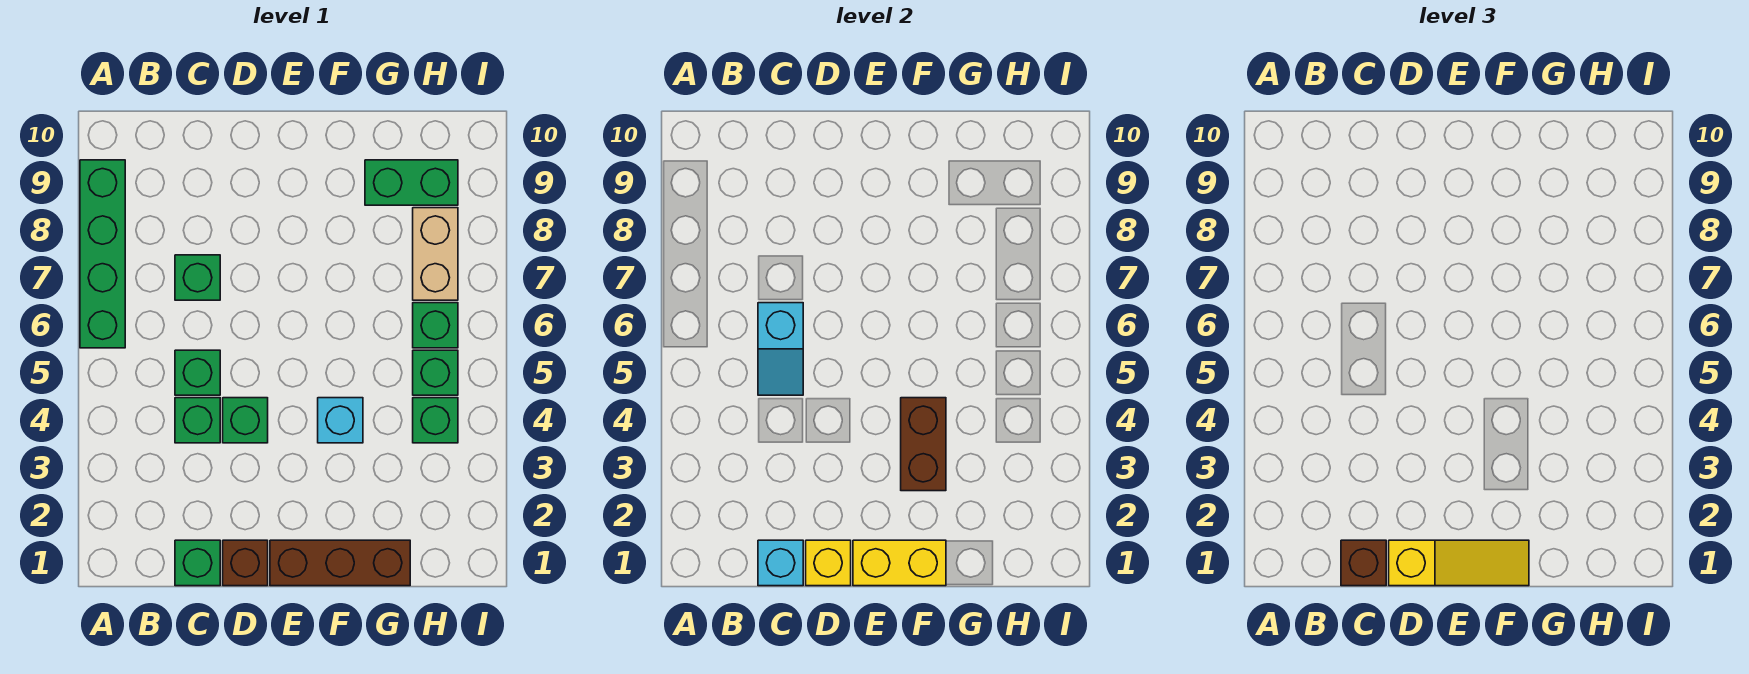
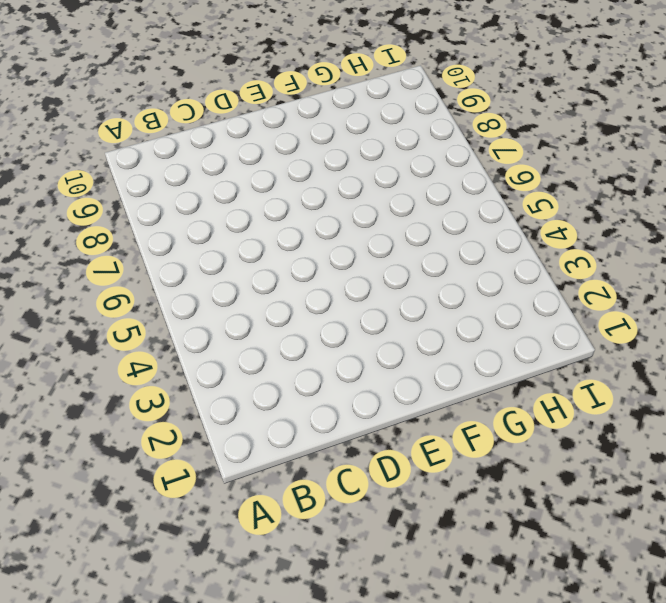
none -> green 1x4 brick [80,160,125,348]
none -> green 1x1 brick [175,540,220,586]
none -> green 1x1 brick [175,398,220,443]

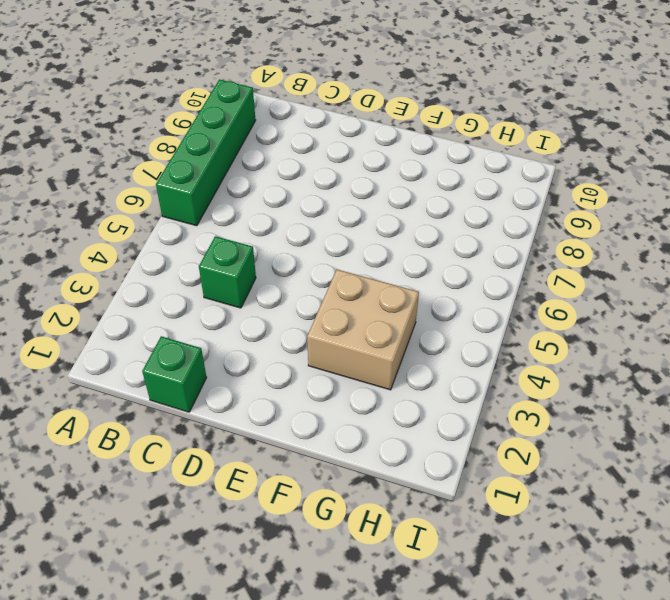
tan 2x2 brick [307,270,419,390] -> cyan 1x1 brick [318,398,363,443]
none -> green 1x1 brick [175,350,220,395]
none -> green 1x1 brick [175,255,220,300]
none -> brown 1x1 brick [223,540,268,586]

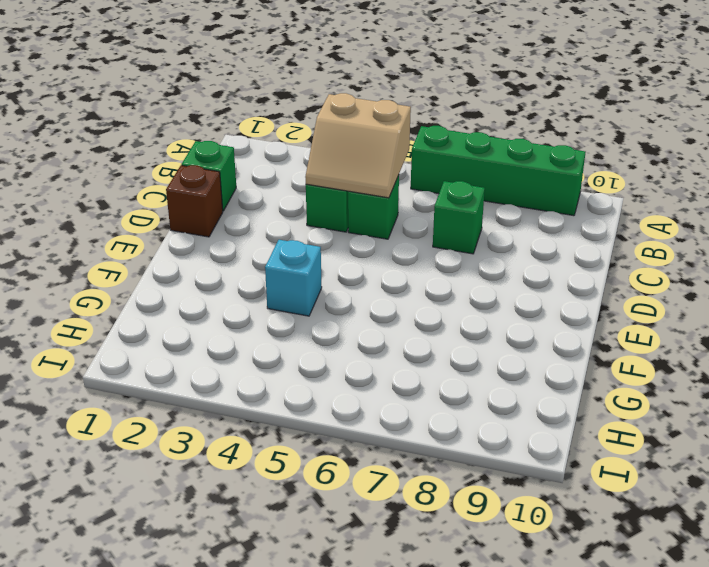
tan 2x2 slope [305,93,411,198] -> cyan 1x2 slope [758,303,803,395]
none -> green 1x1 brick [223,398,268,443]
none -> brown 1x3 brick [270,540,410,586]
none -> green 1x2 brick [365,160,458,205]

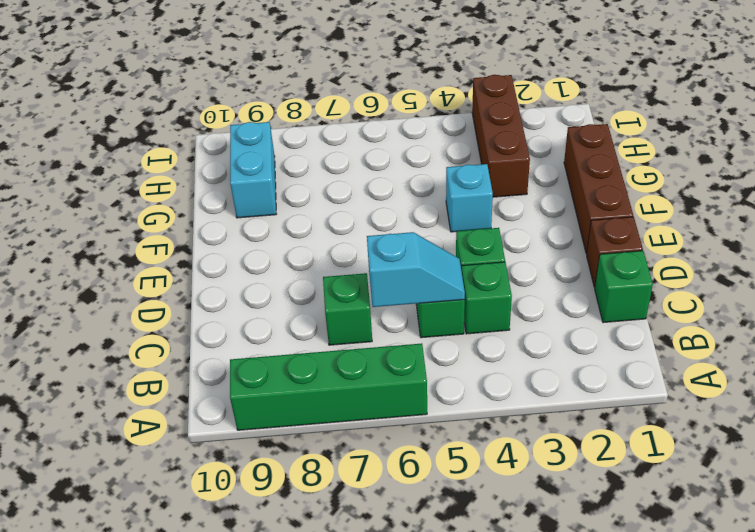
brown 1x3 brick [472,75,530,197] -> none
cyan 1x2 brick [230,122,276,218] -> green 1x2 brick [365,160,458,205]
none -> green 1x1 brick [413,398,458,443]
none -> green 1x1 brick [413,350,458,395]
none -> green 1x1 brick [413,303,458,348]

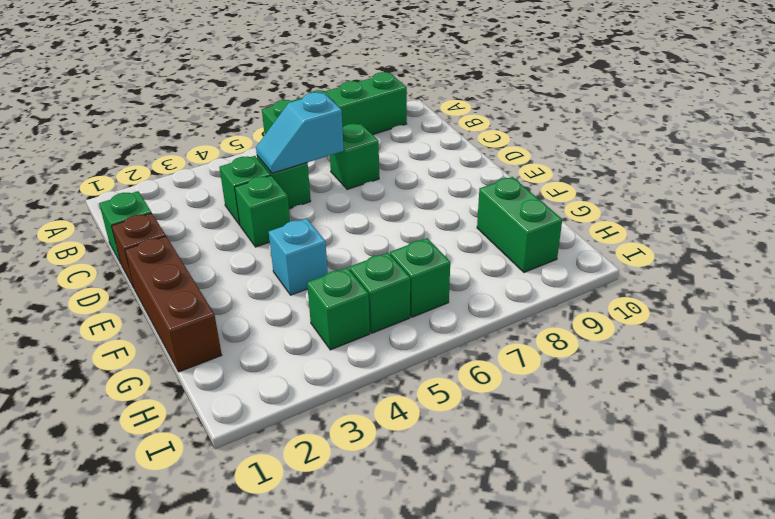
none -> tan 1x2 brick [413,208,458,300]
none -> cyan 1x1 brick [758,540,803,586]
none -> yellow 1x1 brick [806,540,851,586]

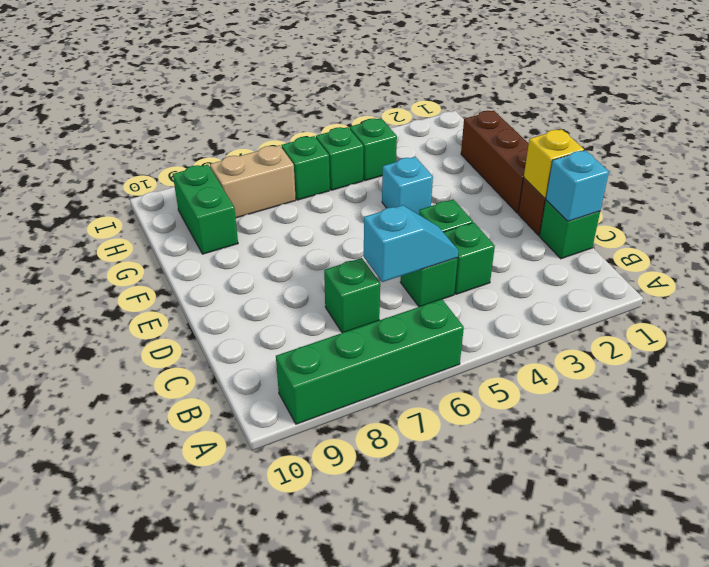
none -> yellow 1x2 brick [853,540,946,586]
none -> brown 1x2 brick [901,398,946,491]
none -> brown 1x1 brick [1341,540,1386,586]

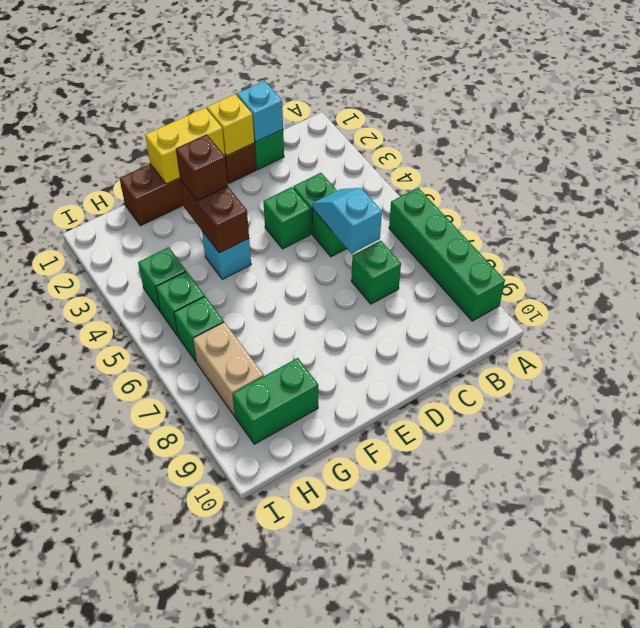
brown 1x1 brick [176,134,228,201] -> brown 1x1 brick moved to [1341,540,1386,586]
none -> yellow 1x3 slope [1389,540,1529,586]

